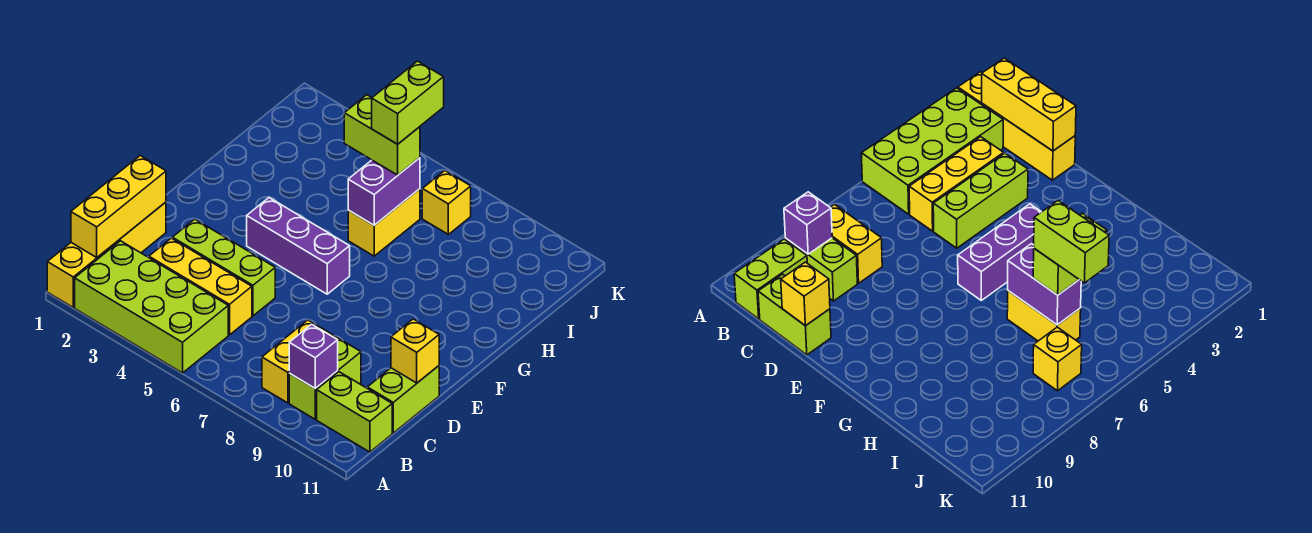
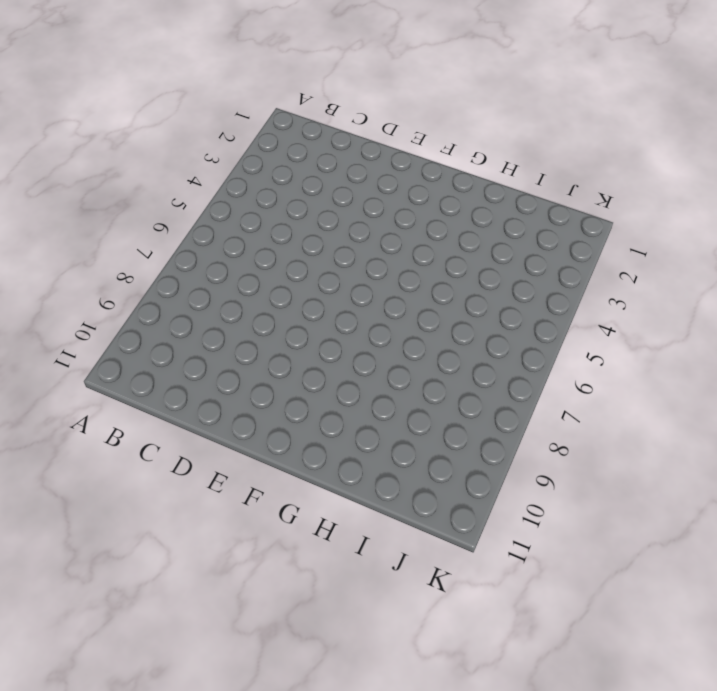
none -> yellow 1x4 brick [47,202,166,307]
none -> lime 2x4 brick [75,241,228,373]
none -> yellow 1x2 brick [262,320,334,403]

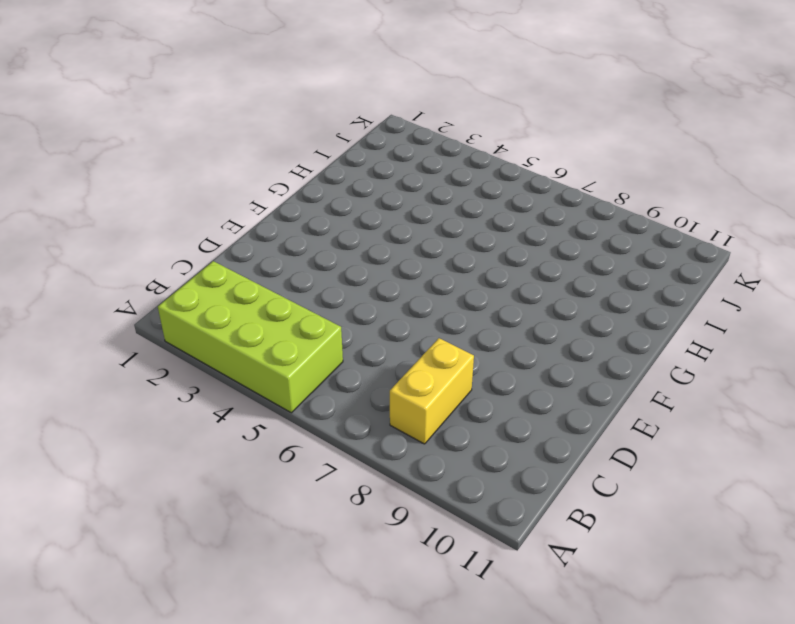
none -> yellow 1x4 brick [47,202,166,307]
none -> lime 1x2 brick [289,336,361,419]
none -> lime 1x2 brick [317,372,392,452]

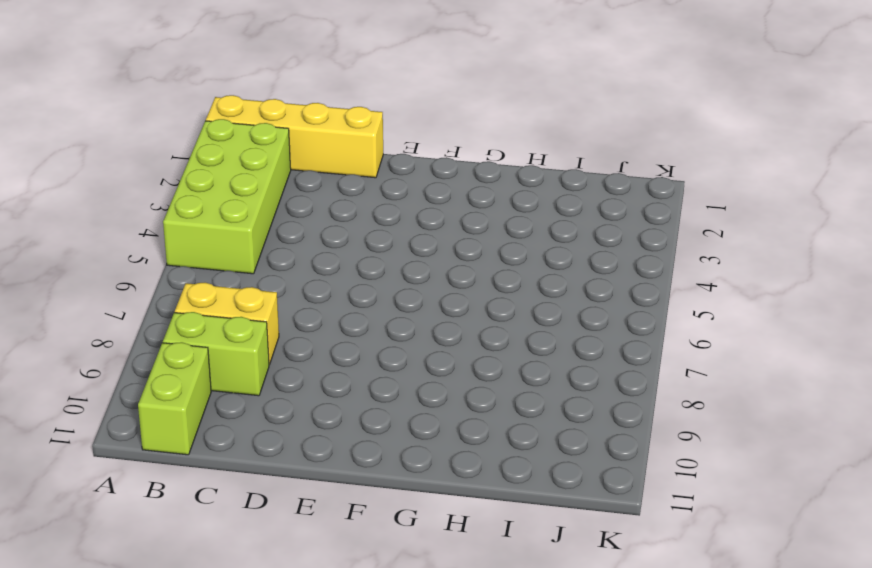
none -> yellow 1x3 brick [149,238,252,335]
none -> lime 1x2 brick [367,366,439,433]
none -> lime 1x3 brick [172,219,275,316]

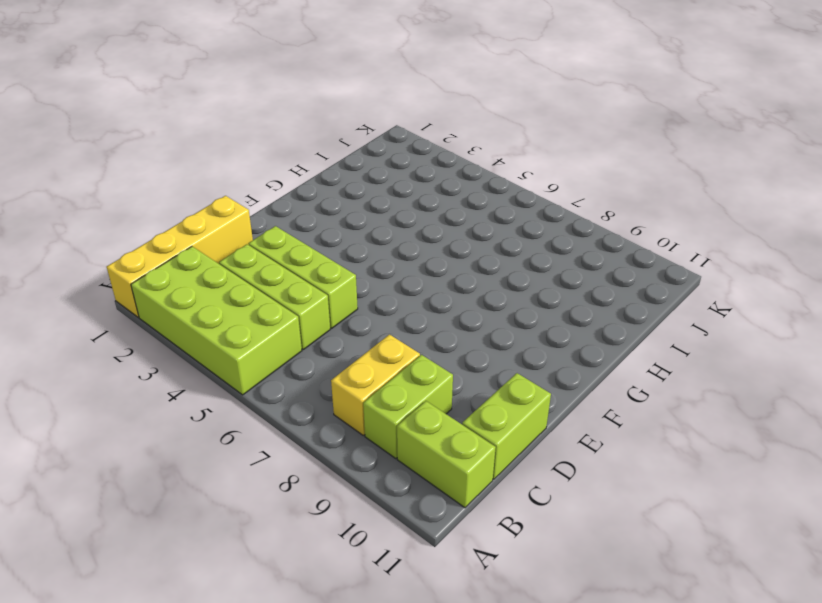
lime 1x3 brick [219,244,330,349] -> yellow 1x3 brick [149,238,252,335]
none -> purple 1x3 brick [247,198,350,294]
none -> yellow 1x2 brick [348,189,420,256]
none -> yellow 1x1 brick [422,171,471,234]

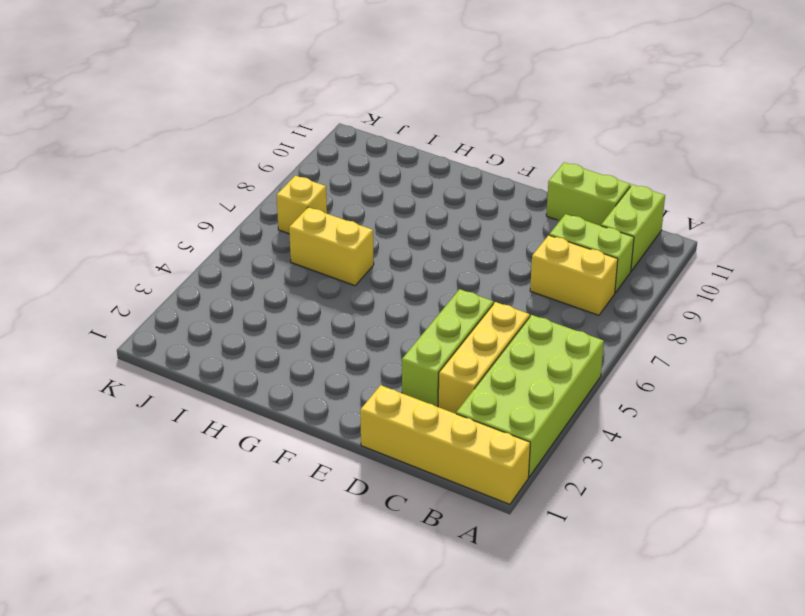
none -> purple 1x3 brick [247,198,350,294]
none -> yellow 1x3 brick [71,156,166,257]
none -> purple 1x1 brick [289,324,338,388]

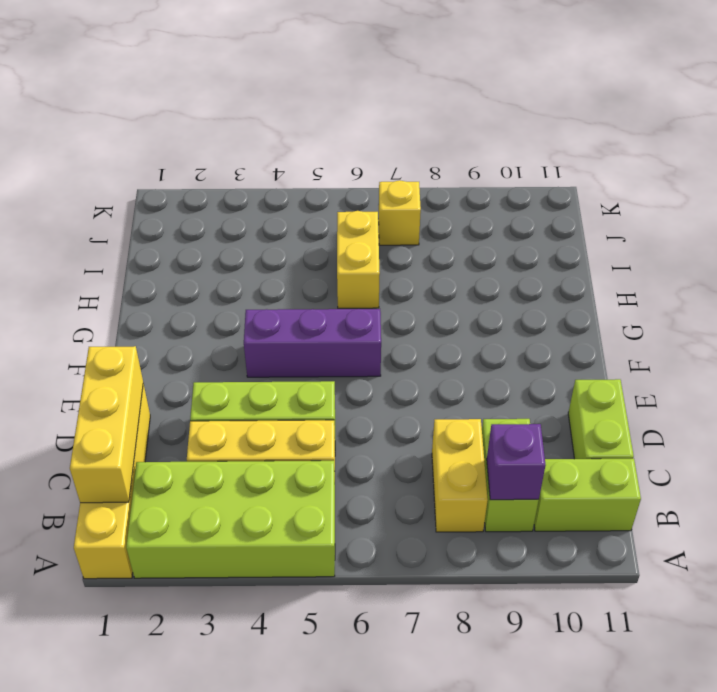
none -> yellow 1x1 brick [391,319,439,383]
none -> purple 1x2 brick [348,158,420,225]
none -> lime 1x2 brick [344,95,420,175]

